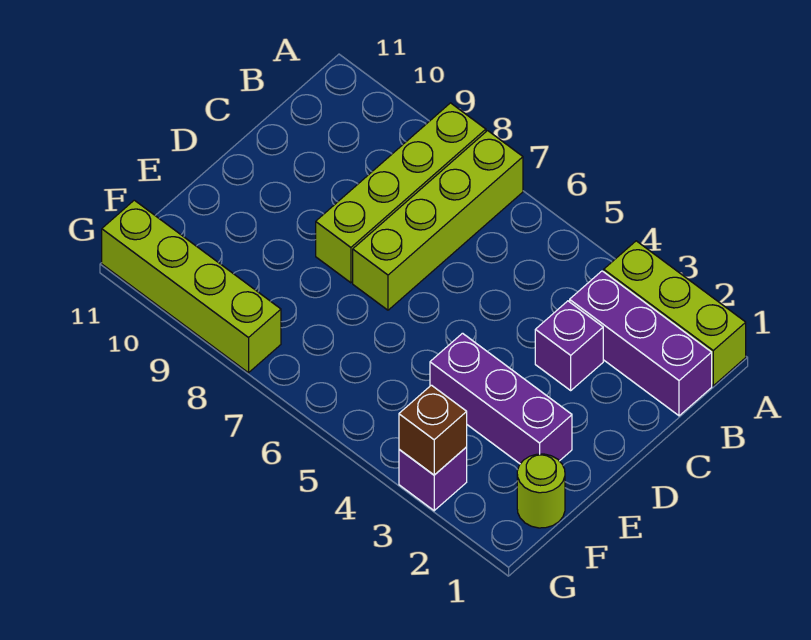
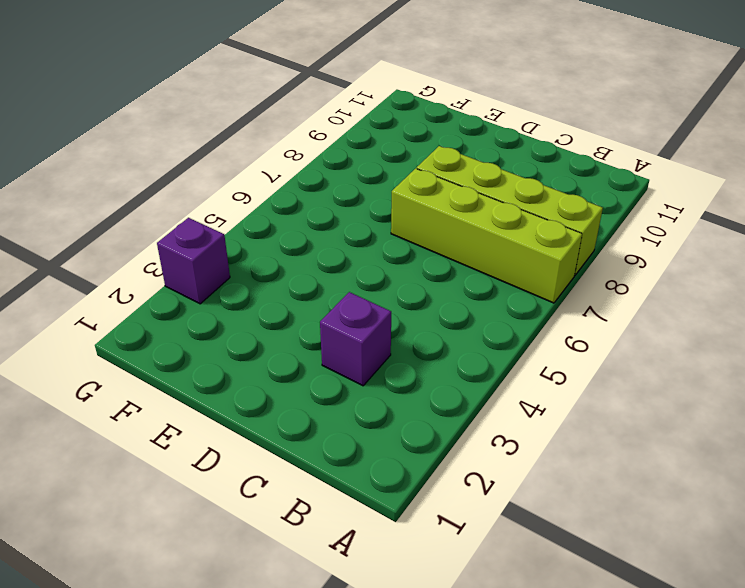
none -> lime 1x3 brick [604,241,746,386]
none -> purple 1x3 brick [570,271,712,416]

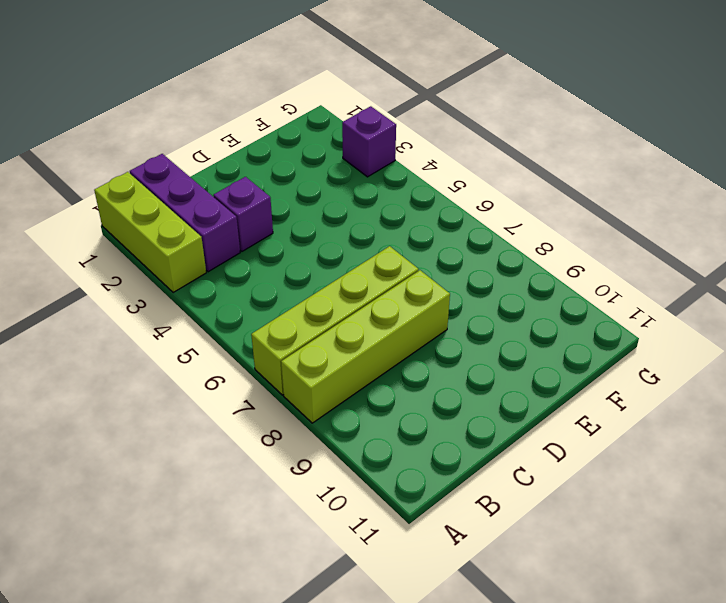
none -> purple 1x3 brick [430,333,572,464]
none -> lime 1x1 round brick [517,454,565,528]

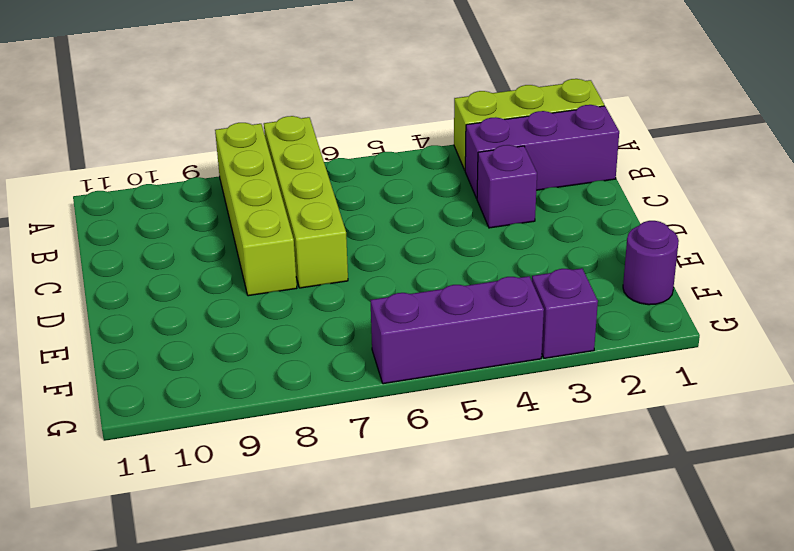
purple 1x1 round brick [623,221,679,305] -> lime 1x1 round brick [517,454,565,528]
purple 1x3 brick [371,276,544,384] -> purple 1x3 brick moved to [430,333,572,464]
none -> lime 1x4 brick [102,200,281,373]
none -> brown 1x1 brick [399,385,467,475]

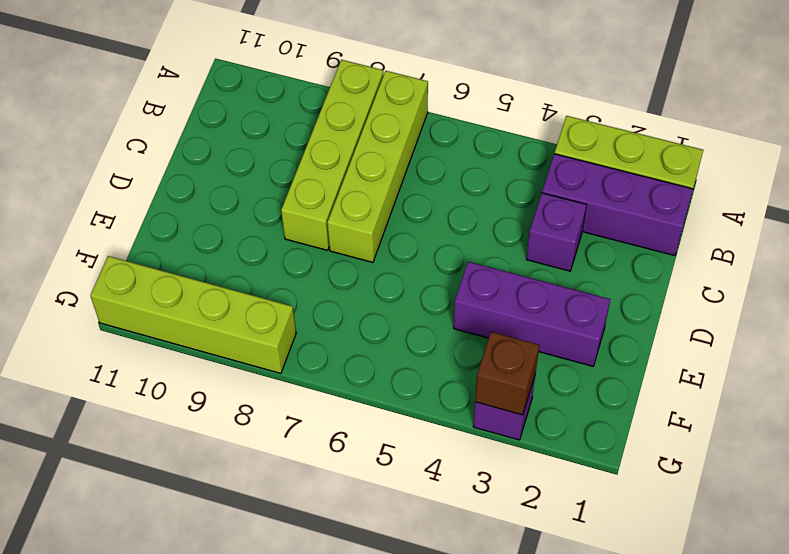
none -> lime 1x1 round brick [517,454,565,528]

